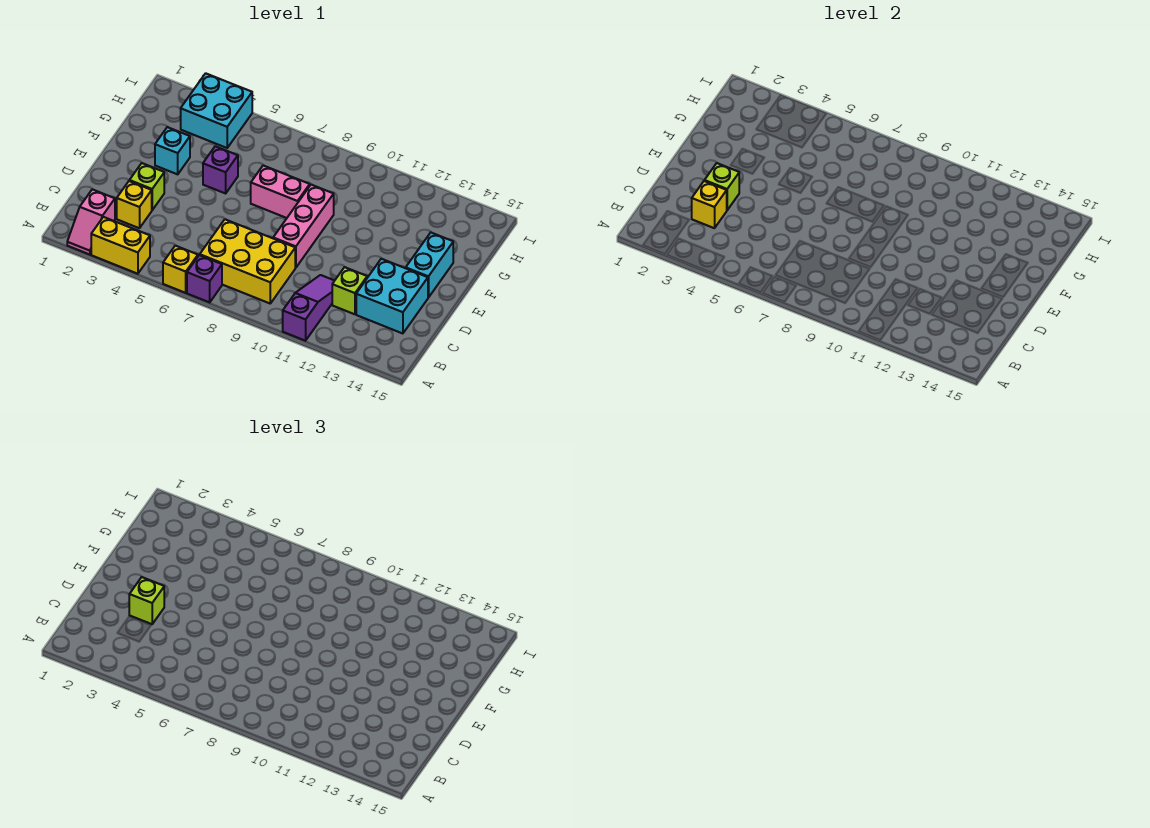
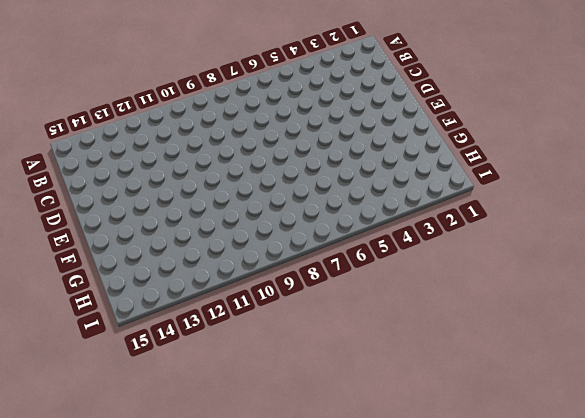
none -> pink 1x2 slope [67,189,115,255]
none -> yellow 1x2 brick [91,217,150,274]
none -> yellow 1x1 brick [163,246,198,293]

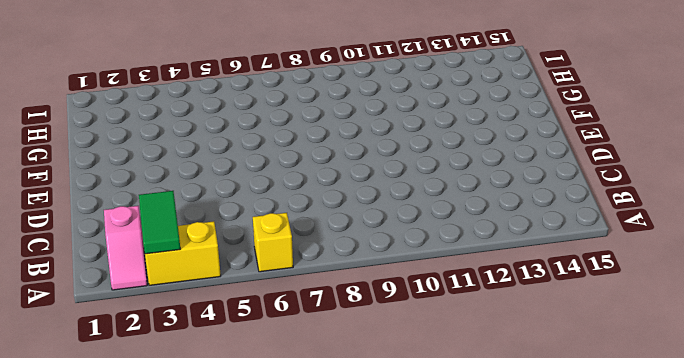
green 1x2 tile [139,191,180,254] -> none
none -> purple 1x1 brick [187,255,222,302]
none -> purple 1x3 slope [283,275,335,341]
none -> yellow 2x3 brick [200,219,295,303]

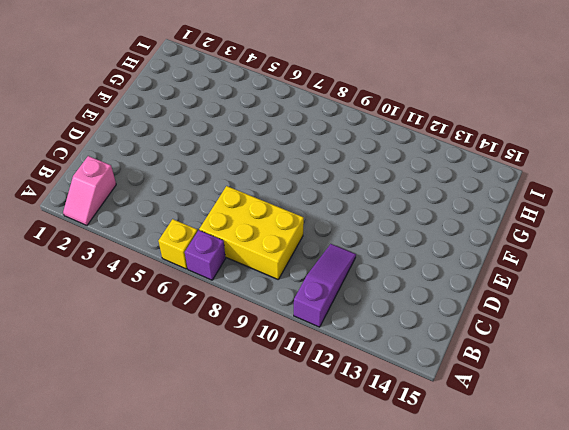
none -> yellow 1x2 brick [91,217,150,274]
none -> yellow 1x1 brick [117,181,152,228]
none -> lime 1x1 brick [332,267,367,314]

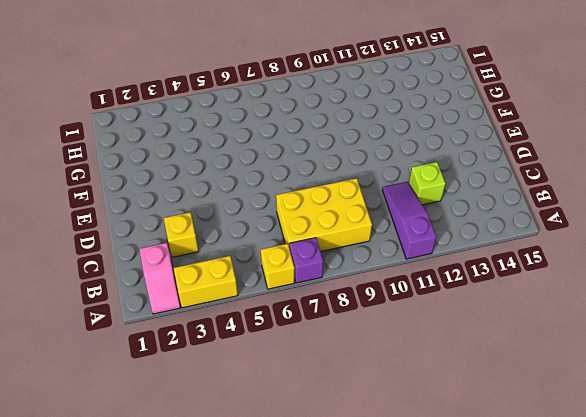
none -> cyan 2x2 brick [356,259,428,334]
none -> lime 1x1 brick [129,163,164,210]
none -> pink 1x3 brick [273,185,334,268]

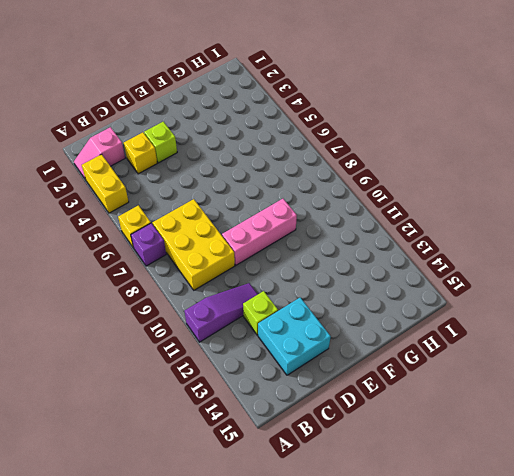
none -> cyan 1x2 brick [406,233,453,298]
none -> cyan 1x1 brick [155,127,190,174]
none -> purple 1x1 brick [203,146,238,193]

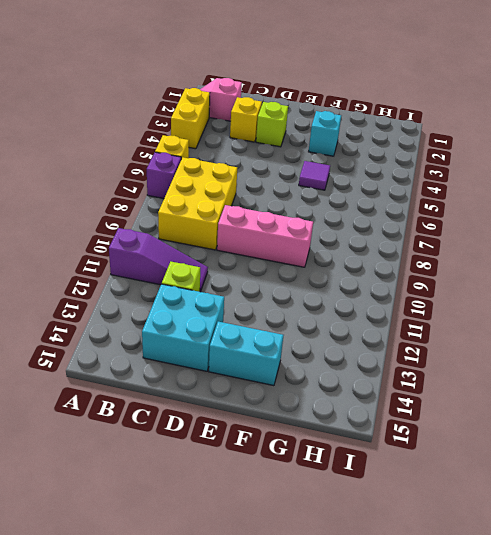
purple 1x1 tile [299,161,330,190] -> purple 1x1 brick [203,146,238,193]
none -> pink 1x2 brick [251,166,310,218]
none -> cyan 2x2 brick [181,73,252,148]
none -> yellow 1x1 brick [692,181,727,228]

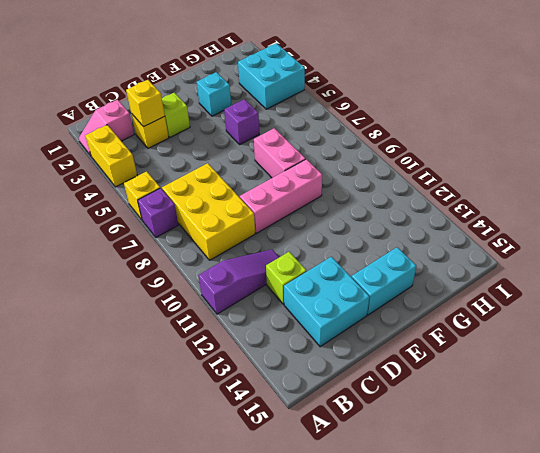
none -> lime 1x1 brick [704,163,739,210]
none -> lime 1x1 brick [129,577,164,624]

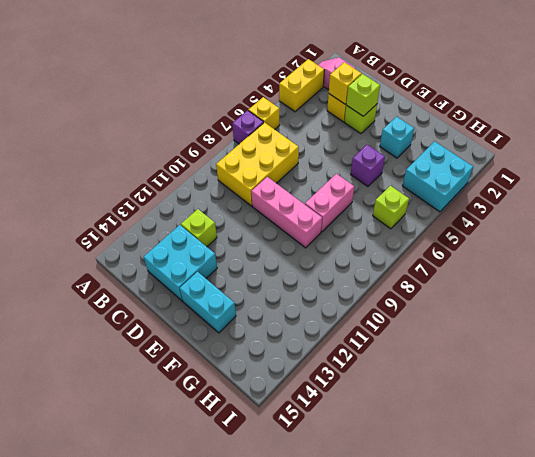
lime 1x1 brick [373,186,409,229] -> lime 1x1 brick moved to [129,577,164,624]
none -> purple 1x3 slope [283,275,335,341]

